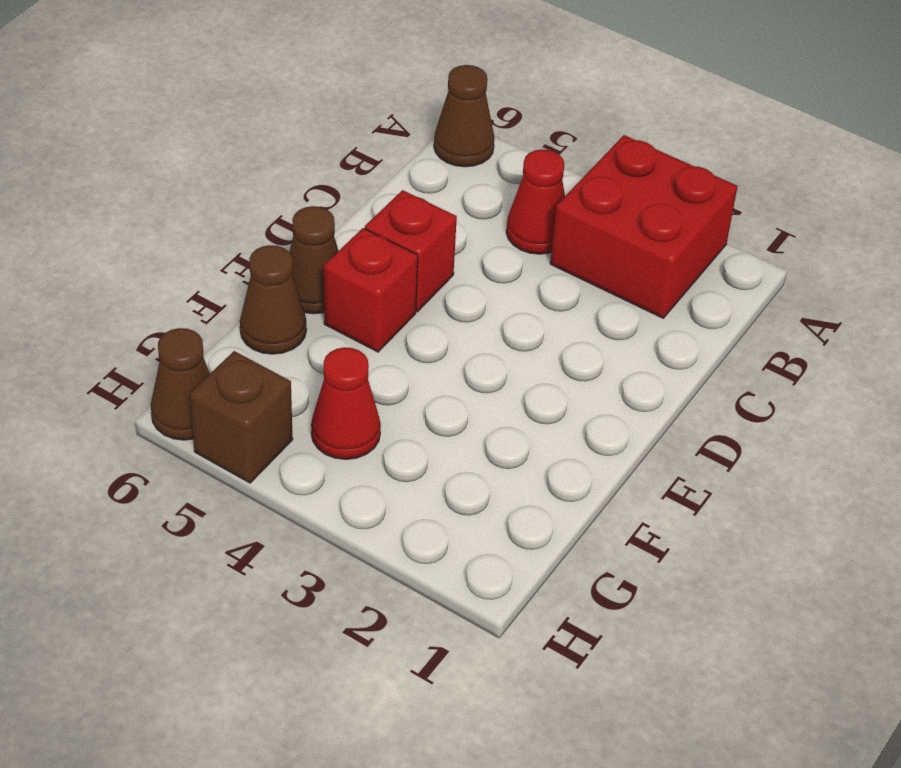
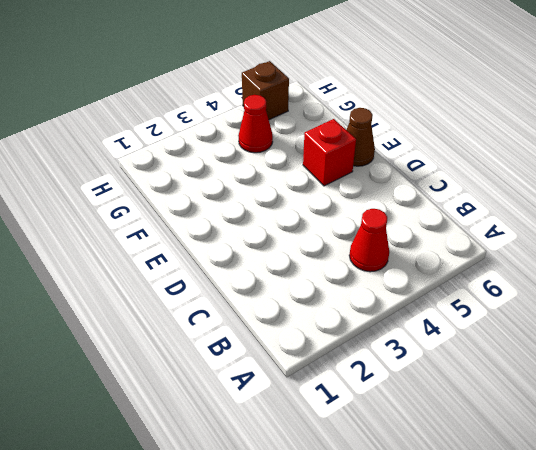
none -> red 2x2 brick [550,135,738,318]
none -> brown 1x1 cone [434,65,494,167]

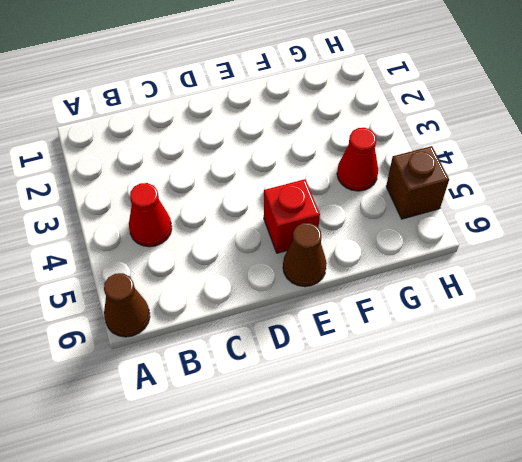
none -> red 2x2 brick [550,135,738,318]
none -> red 1x1 brick [365,190,457,312]

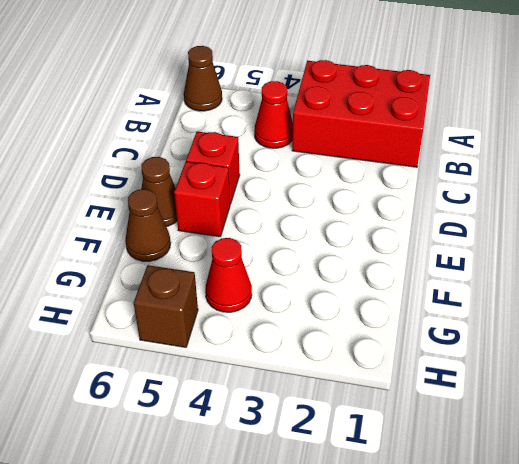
red 2x3 brick [292,60,430,167] -> red 2x2 brick [550,135,738,318]
none -> brown 1x1 cone [151,328,210,440]

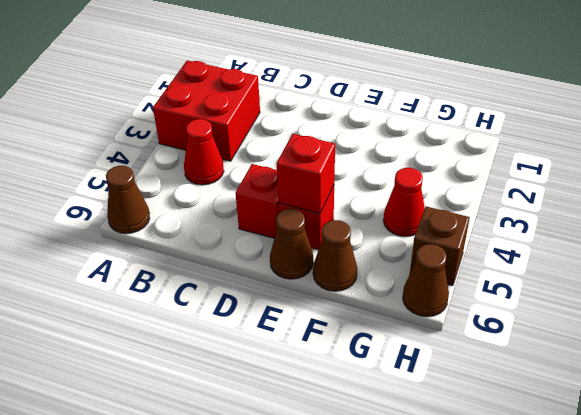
red 1x1 brick [277,134,335,213] -> none

